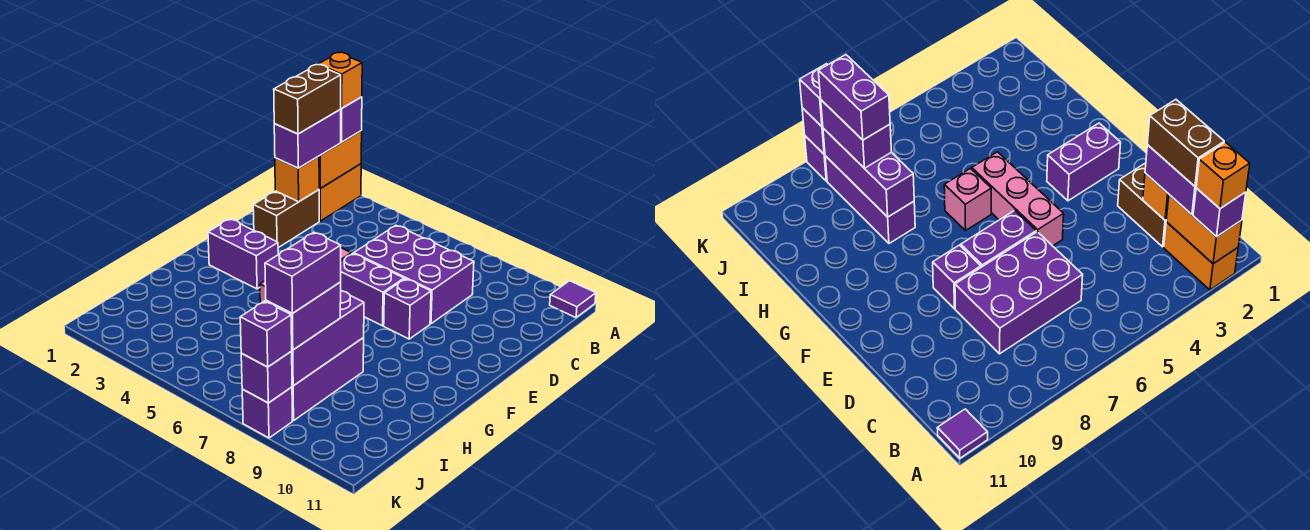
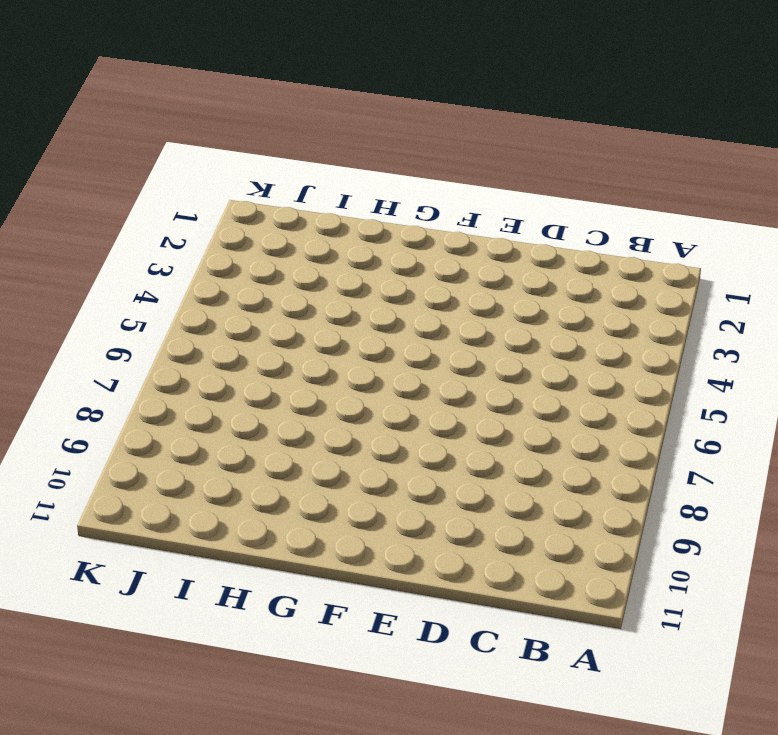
none -> orange 1x2 brick [319,164,361,221]
none -> purple 1x1 tile [550,281,596,318]
none -> brown 1x2 brick [253,190,319,248]

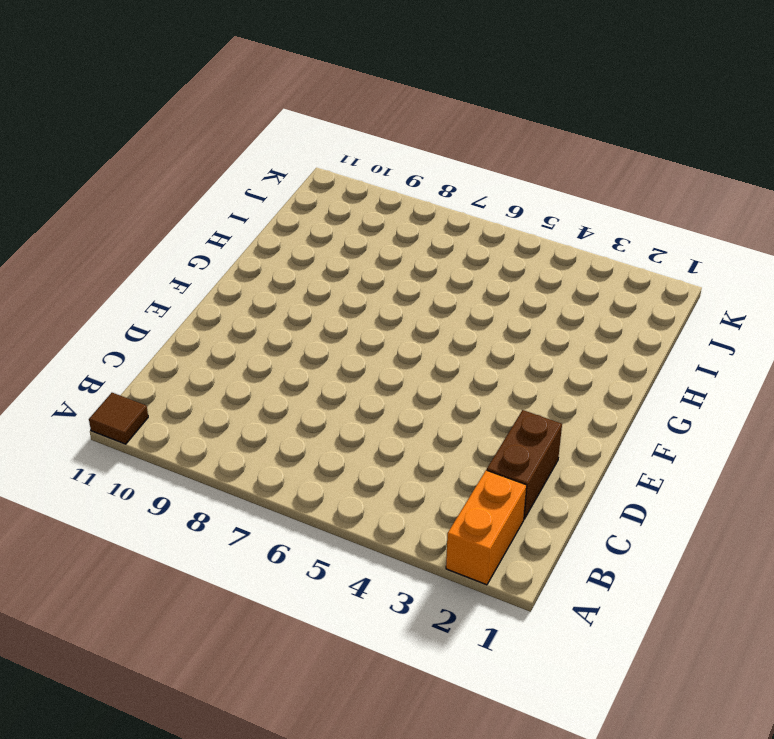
brown 1x1 tile [89,393,148,444] -> purple 1x1 tile [550,281,596,318]
none -> purple 2x3 brick [354,225,474,324]
none -> pink 1x3 brick [972,152,1064,246]
none -> purple 1x2 brick [341,253,404,326]

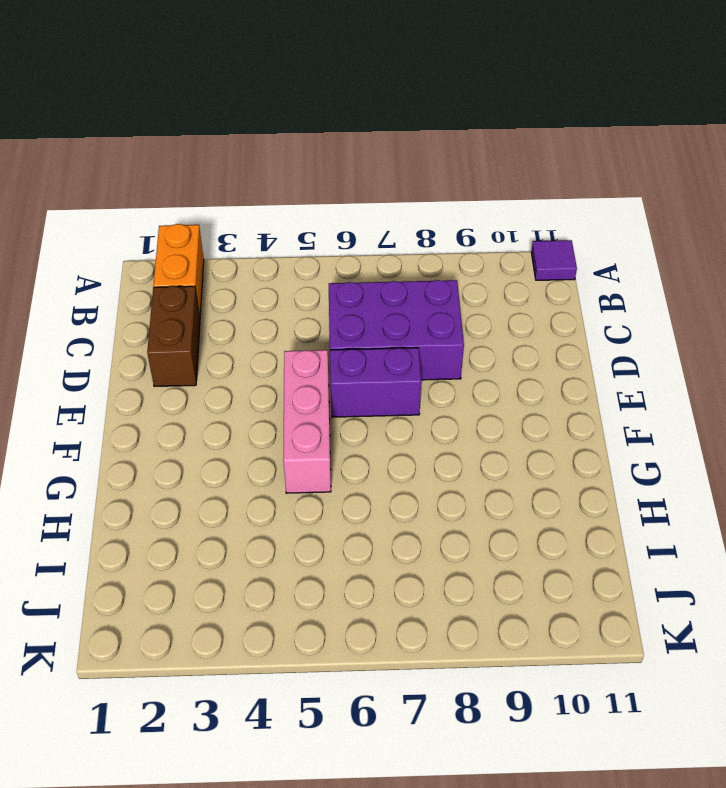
none -> purple 1x1 brick [384,279,431,339]
none -> purple 1x2 brick [208,219,278,289]
none -> pink 1x1 brick [944,169,991,230]

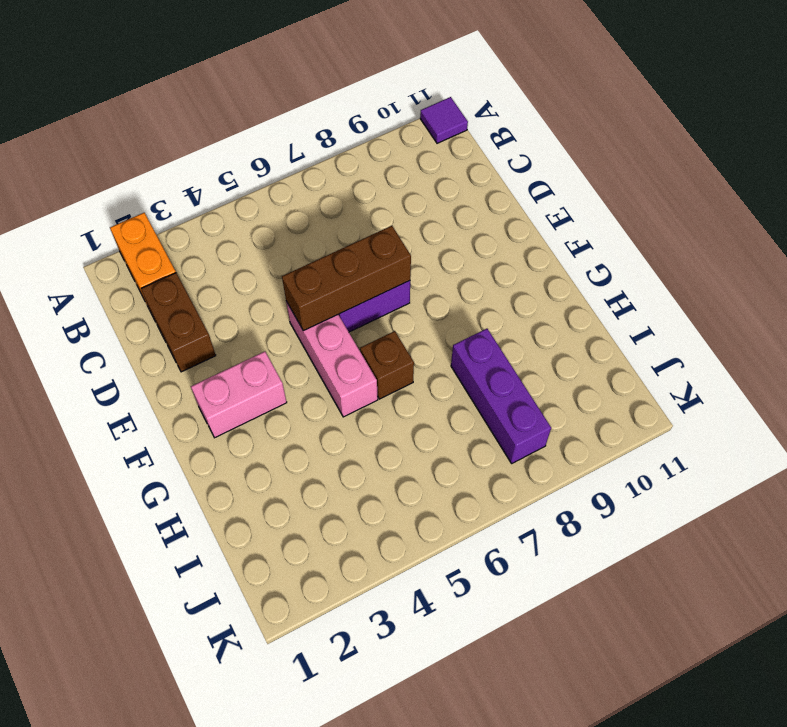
brown 1x3 brick [282,226,411,331] -> none
pink 1x2 brick [191,351,287,438] -> purple 1x2 brick [208,219,278,289]
brown 1x1 brick [360,331,414,399] -> pink 1x1 brick [944,169,991,230]
none -> purple 2x3 brick [354,225,474,324]
none -> purple 1x1 brick [384,279,431,339]
none -> purple 1x1 brick [242,387,292,438]

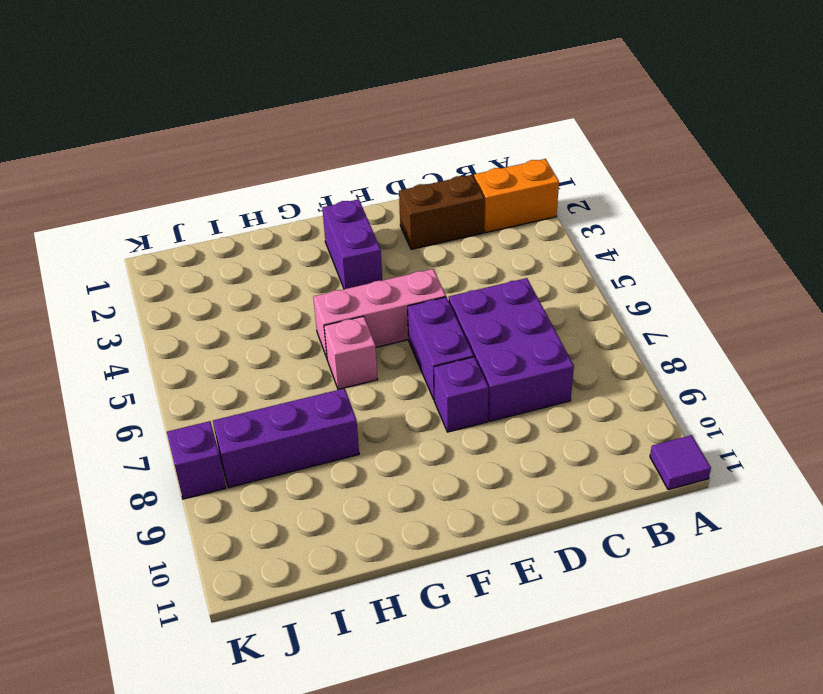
none -> orange 1x2 brick [319,131,362,188]
none -> orange 1x1 brick [275,156,320,202]
none -> purple 1x3 brick [291,291,364,386]

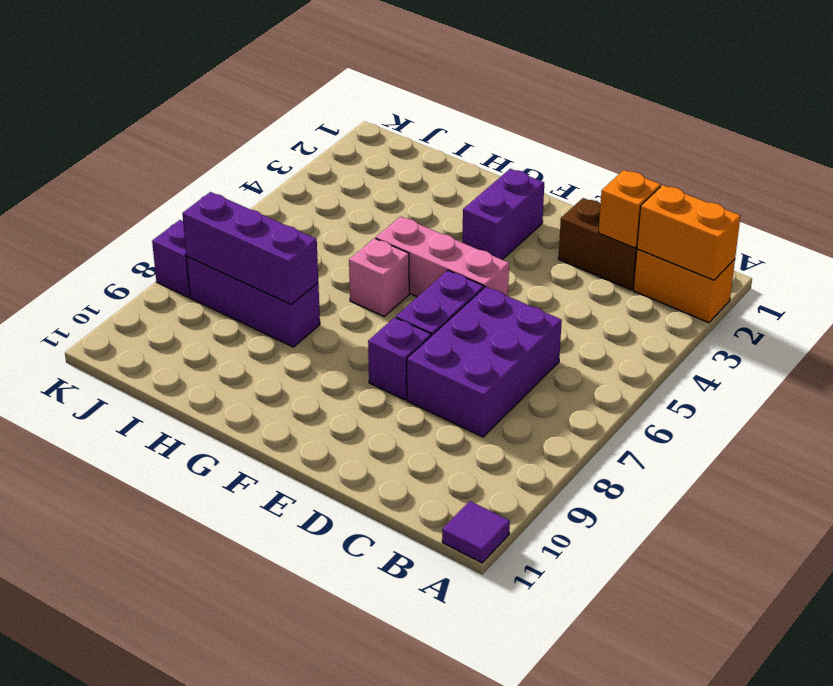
none -> purple 1x1 brick [241,352,292,403]
none -> purple 1x1 brick [340,97,362,142]
none -> purple 1x2 brick [274,110,341,168]

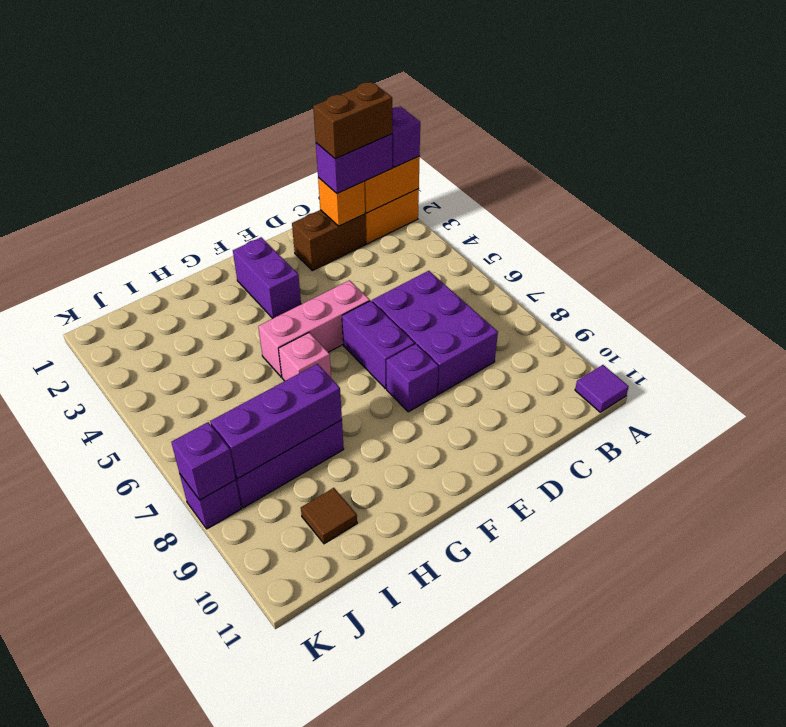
brown 1x1 tile [301,488,357,544] -> none
none -> purple 1x2 brick [266,282,341,350]
none -> purple 1x1 brick [240,301,292,367]
none -> orange 1x1 brick [318,52,362,108]

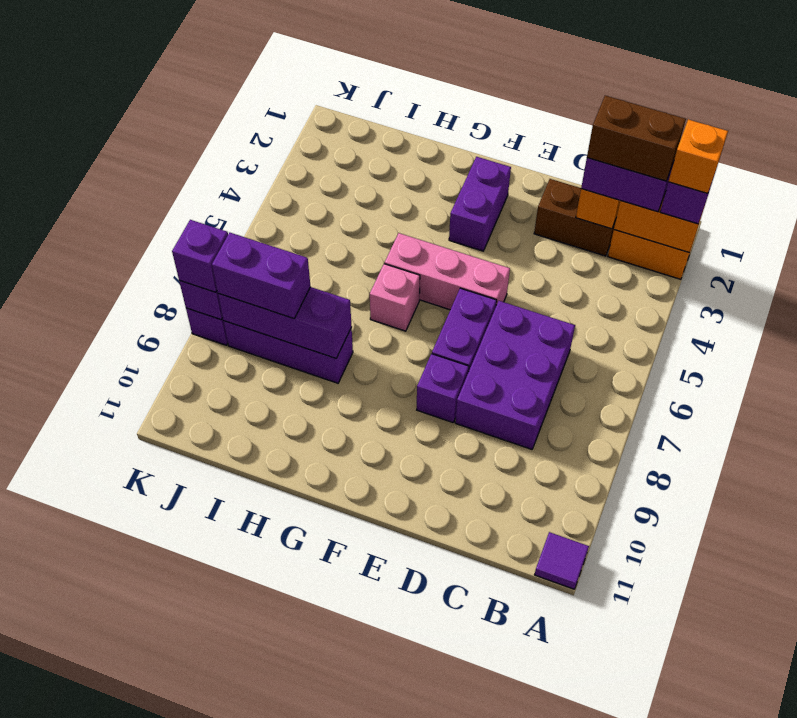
none -> purple 1x2 brick [265,232,341,313]

